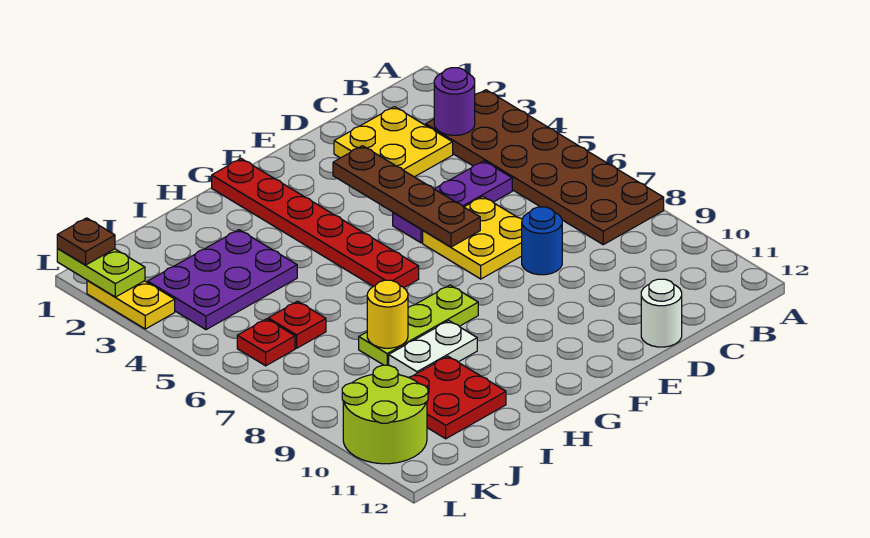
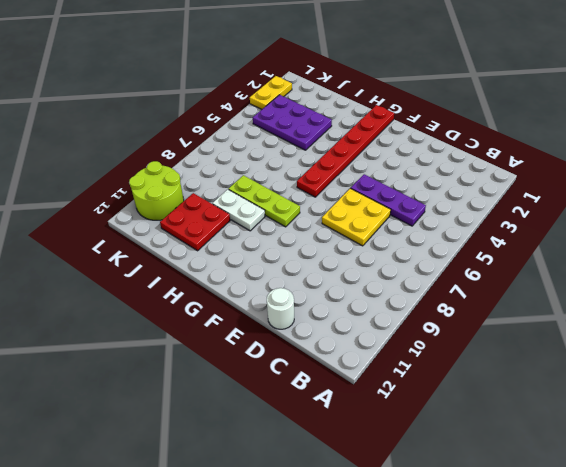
none -> brown 2x6 plate [426,90,664,245]
none -> yellow 2x2 plate [334,107,453,177]
none -> blue 1x1 round brick [522,207,562,275]

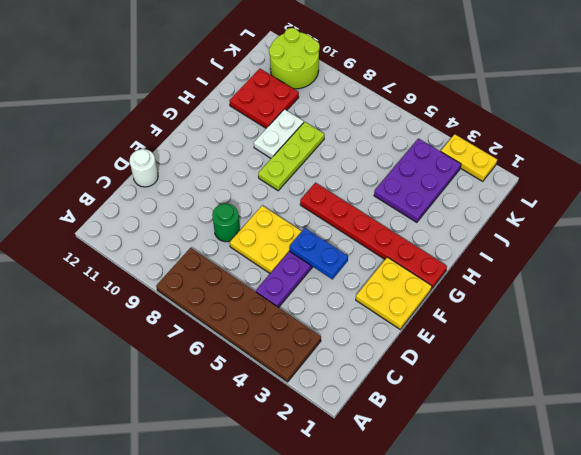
green 1x1 round brick [212,204,240,242] -> blue 1x1 round brick [522,207,562,275]
yellow 2x2 plate [356,257,432,329] -> yellow 2x2 plate moved to [334,107,453,177]
blue 1x2 plate [289,228,348,279] -> brown 1x4 plate [333,146,480,247]
none -> red 1x1 plate [268,301,326,348]
none -> red 1x1 plate [237,319,295,366]
none -> purple 1x1 round brick [434,68,475,135]

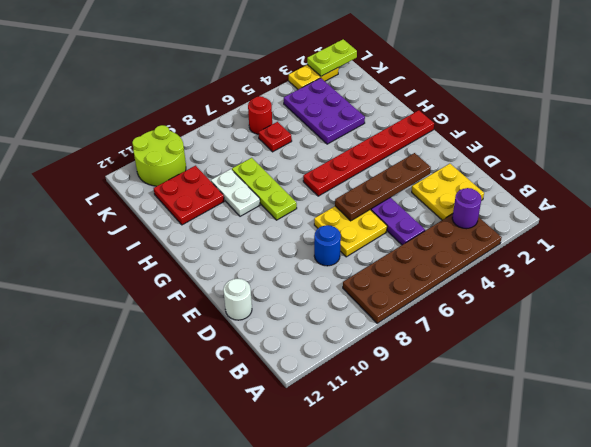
red 1x1 round brick [248,96,272,134] -> red 1x1 plate [237,319,295,366]
none -> yellow 1x1 round brick [367,280,408,348]
none -> brown 1x1 plate [57,218,115,265]

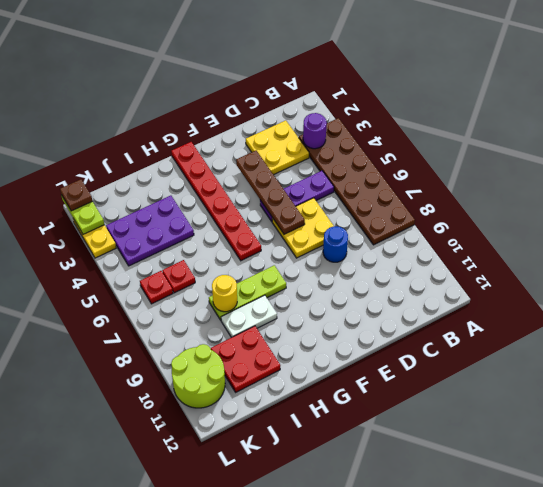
none -> white 1x1 round brick [641,279,682,347]

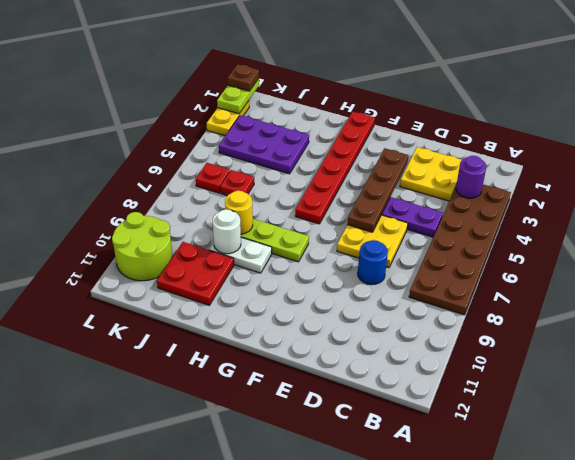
white 1x1 round brick [213,209,241,254] -> white 1x1 round brick moved to [641,279,682,347]

